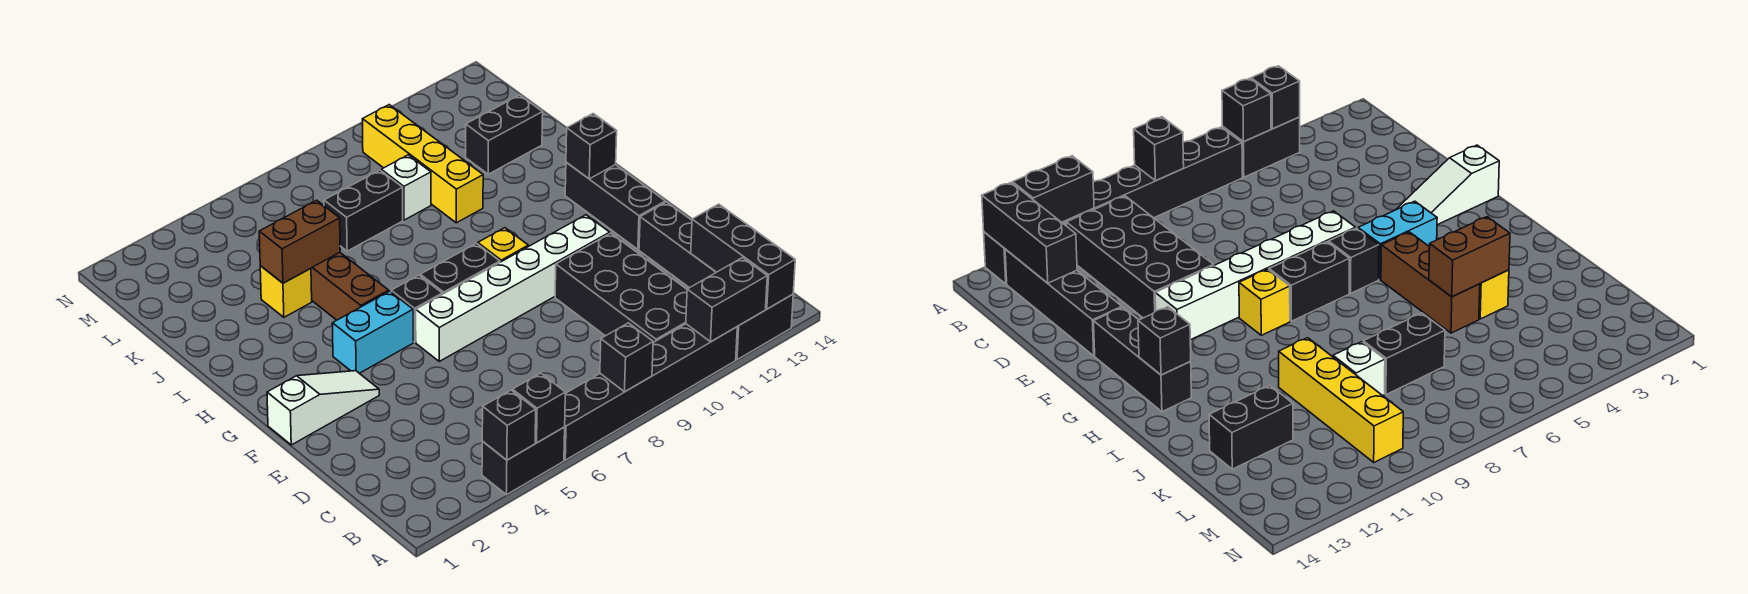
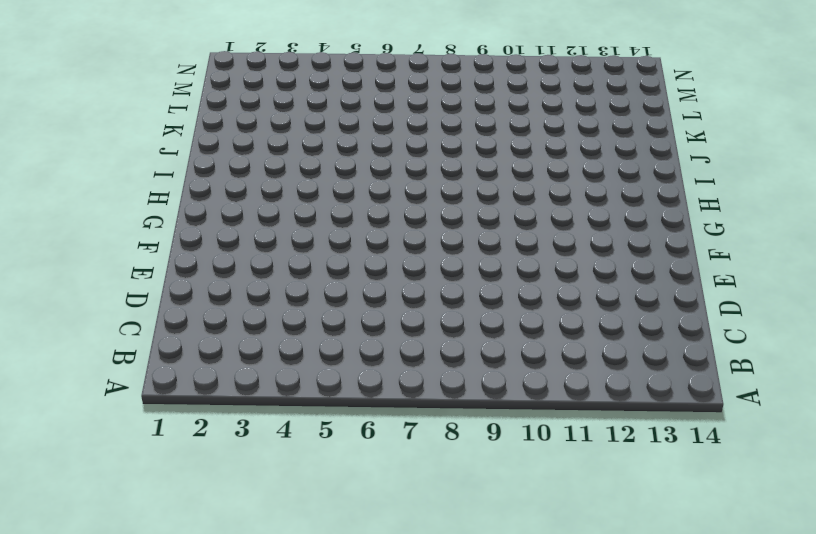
none -> black 1x2 brick [482,427,565,495]
none -> black 1x6 brick [564,324,737,460]
none -> black 1x2 brick [736,294,793,360]

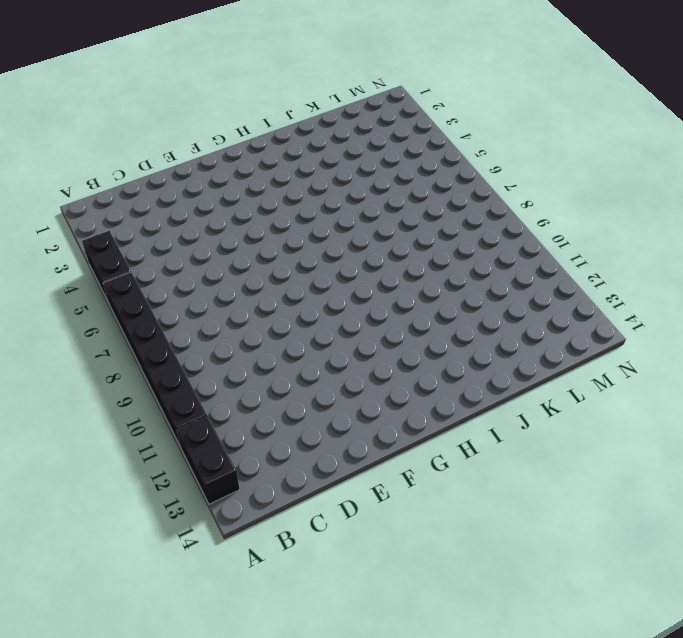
none -> black 2x4 brick [555,233,687,343]
none -> black 1x4 brick [639,202,716,288]
none -> white 1x3 slope [267,371,379,445]

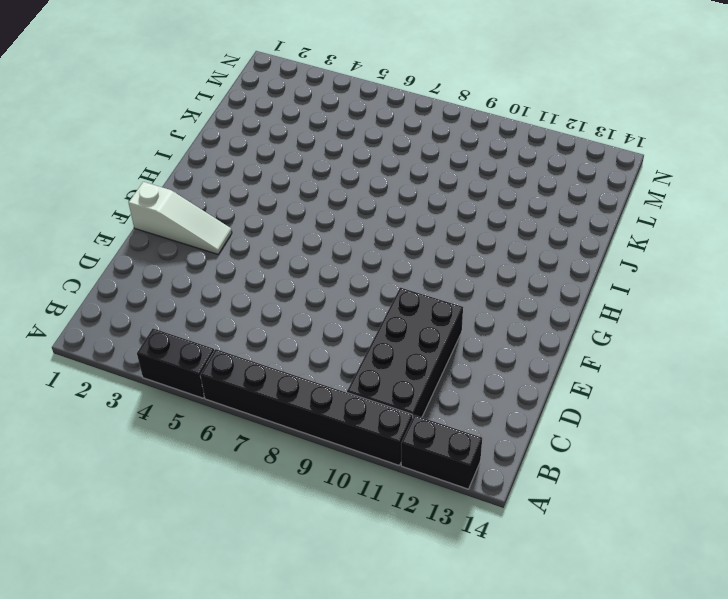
none -> black 1x4 brick [639,202,716,288]
none -> white 1x6 brick [416,215,610,361]
none -> black 1x3 brick [565,162,665,249]

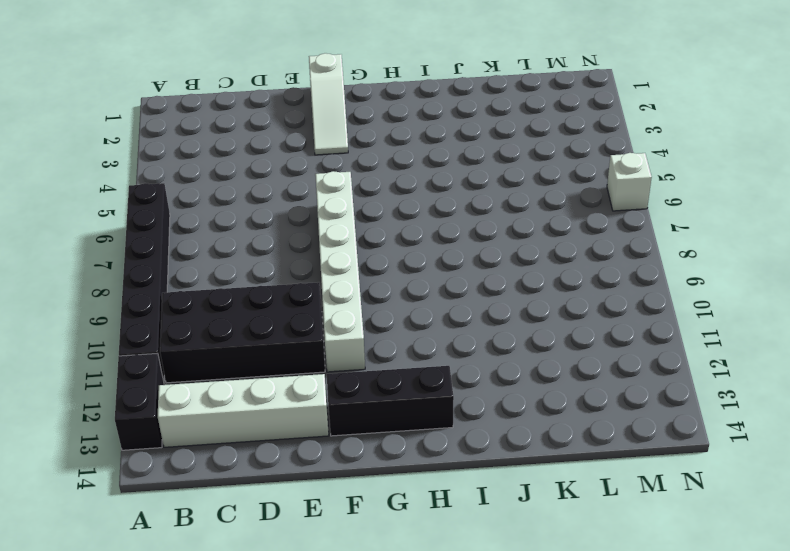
white 1x4 brick [158,374,329,447] -> black 1x4 brick [639,202,716,288]
white 1x1 brick [607,153,652,211] -> white 1x1 brick moved to [381,155,431,220]
none -> black 1x2 brick [482,427,565,495]
none -> cyan 1x2 brick [332,291,413,373]
none -> black 1x1 brick [391,275,442,342]

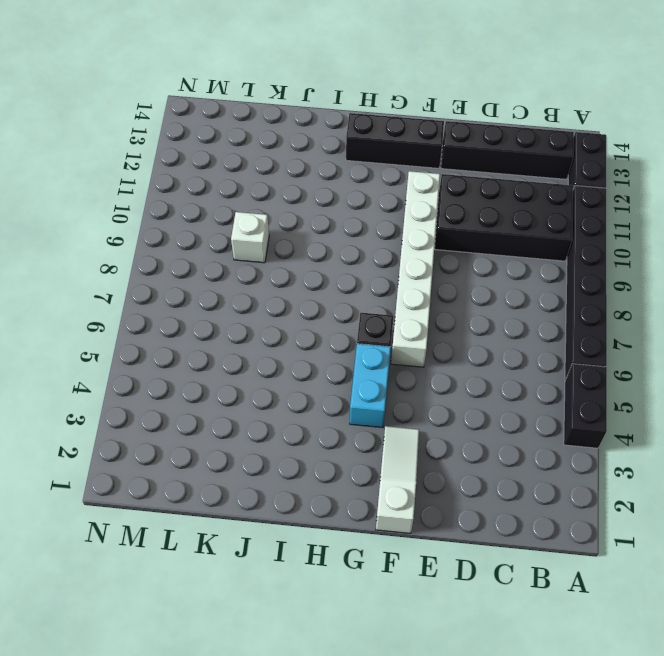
none -> black 1x2 brick [420,243,500,294]
none -> yellow 1x1 brick [478,228,528,262]
none -> brown 1x3 brick [311,253,389,320]

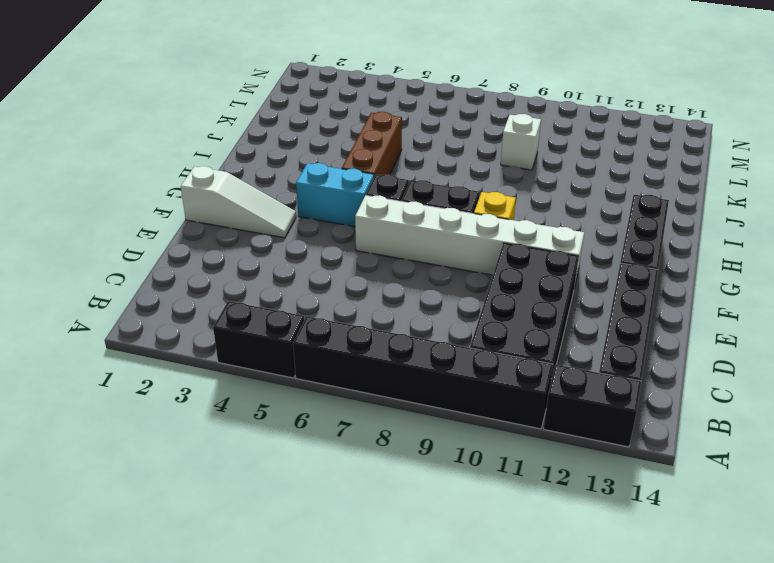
none -> yellow 1x1 brick [260,266,312,317]
none -> yellow 1x4 brick [362,105,483,223]
none -> black 1x2 brick [324,170,403,251]

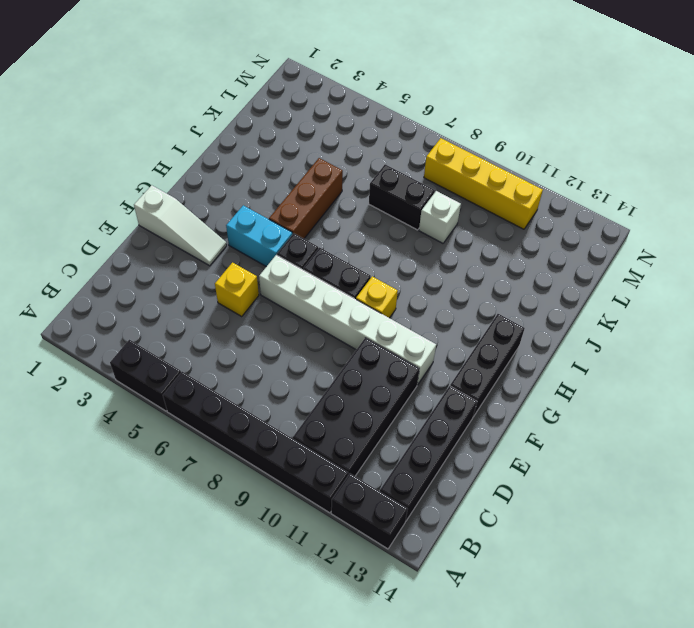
yellow 1x1 brick [215,263,259,316] -> yellow 1x1 brick moved to [260,266,312,317]
yellow 1x4 brick [424,138,543,229] -> yellow 1x4 brick turned to [362,105,483,223]
none -> black 1x2 brick [466,95,543,174]
none -> black 1x1 brick [482,390,536,460]
none -> black 1x1 brick [512,373,565,443]

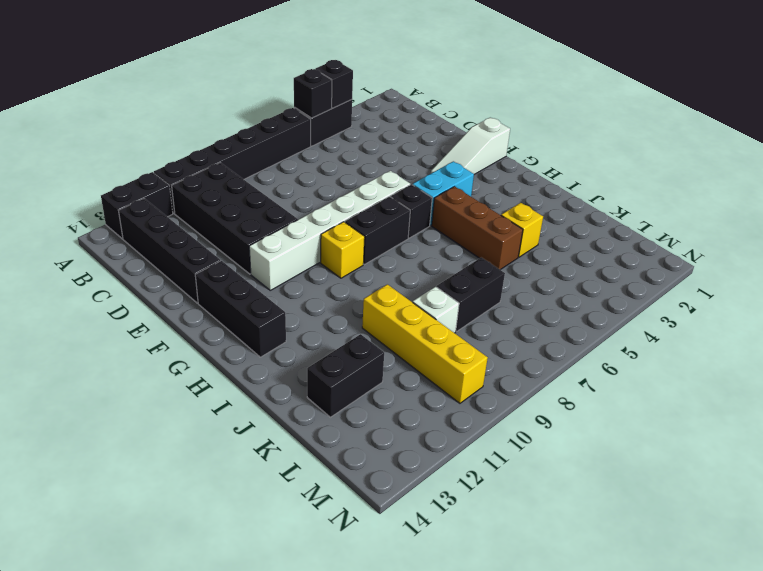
none -> black 1x1 brick [600,323,653,392]
none -> black 1x2 brick [686,258,767,342]
none -> black 1x3 brick [691,204,795,309]

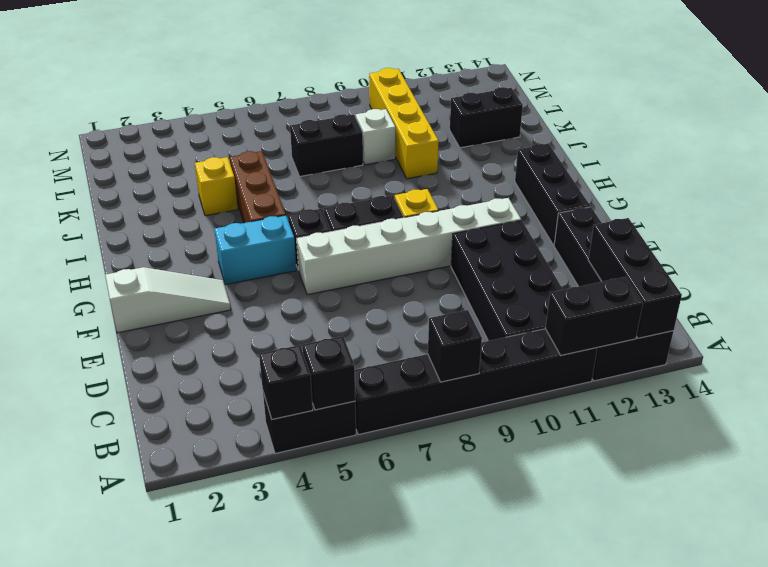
none -> black 1x1 brick [566,114,617,179]
none -> brown 1x2 brick [259,200,340,283]

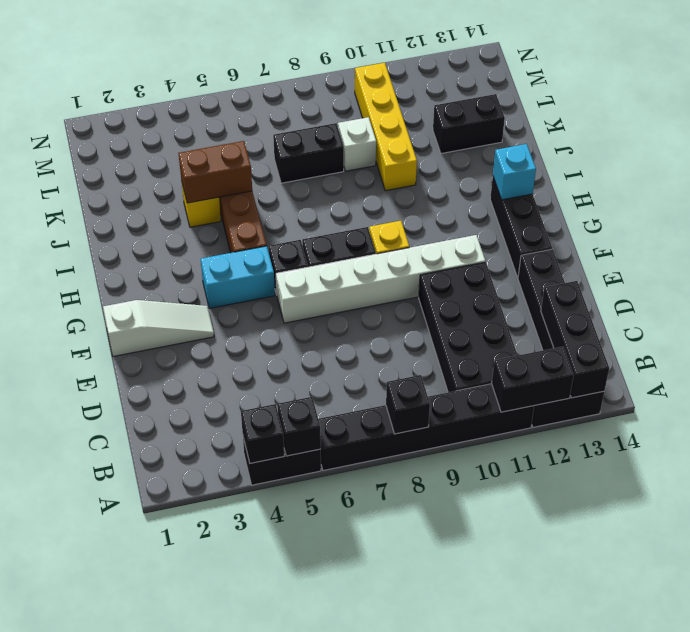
cyan 1x1 brick [493,144,536,200] -> black 1x1 brick [566,114,617,179]

